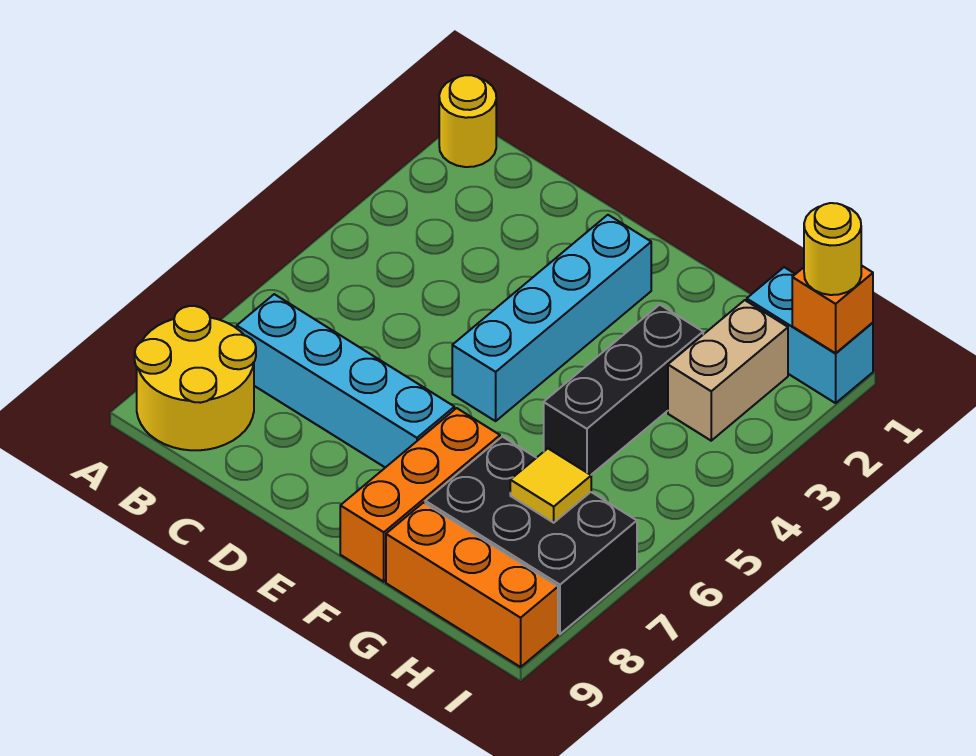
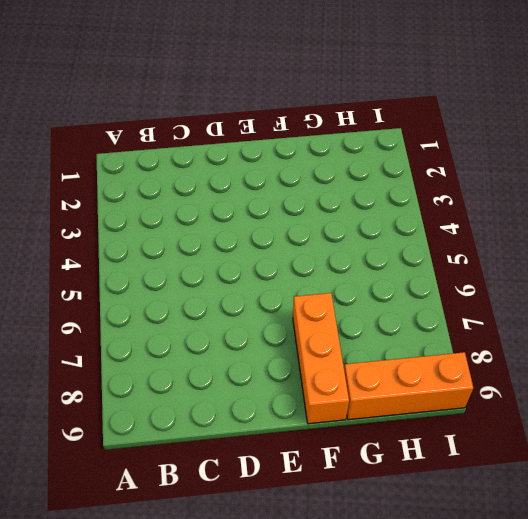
none -> yellow 1x1 round brick [439,75,496,167]
none -> yellow 2x2 round brick [135,306,256,450]
none -> cyan 1x4 brick [237,294,454,468]

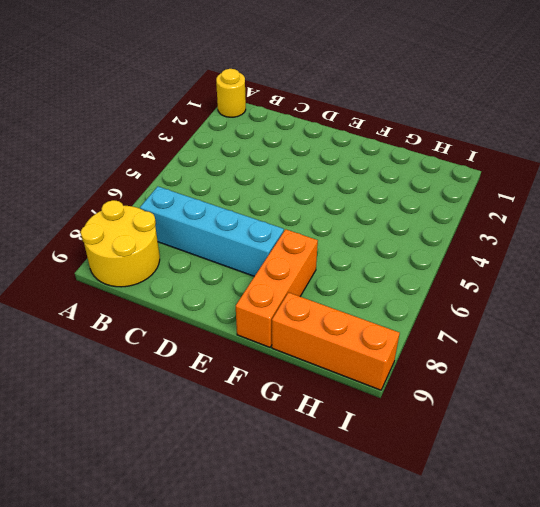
none -> cyan 1x4 brick [452,215,651,421]
none -> black 1x3 brick [544,305,703,475]
none -> black 2x3 brick [425,437,637,634]

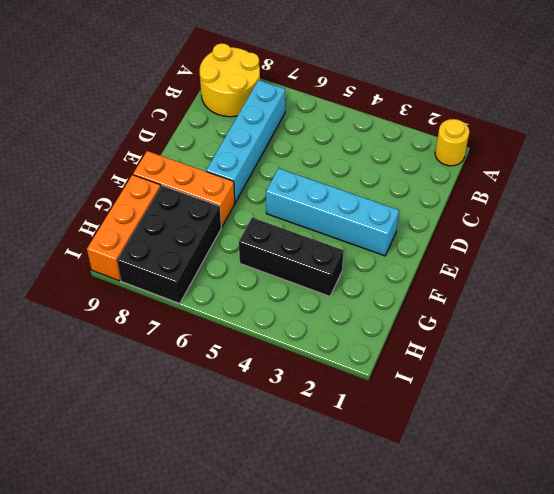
none -> cyan 1x2 brick [747,267,873,403]
none -> tan 1x2 brick [668,300,788,441]
none -> yellow 1x1 tile [510,449,591,523]

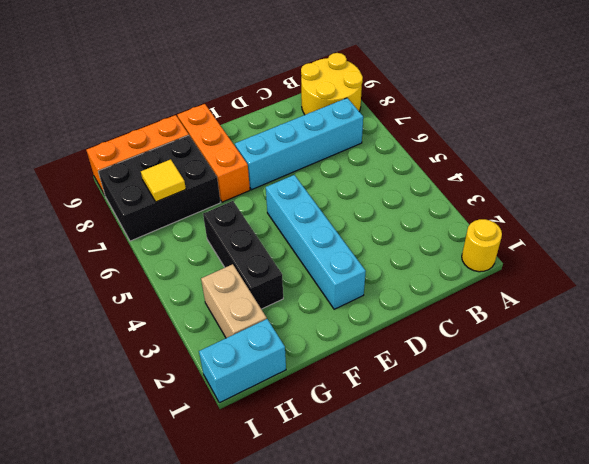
none -> orange 1x1 brick [792,265,873,353]
none -> yellow 1x1 round brick [804,203,861,295]

